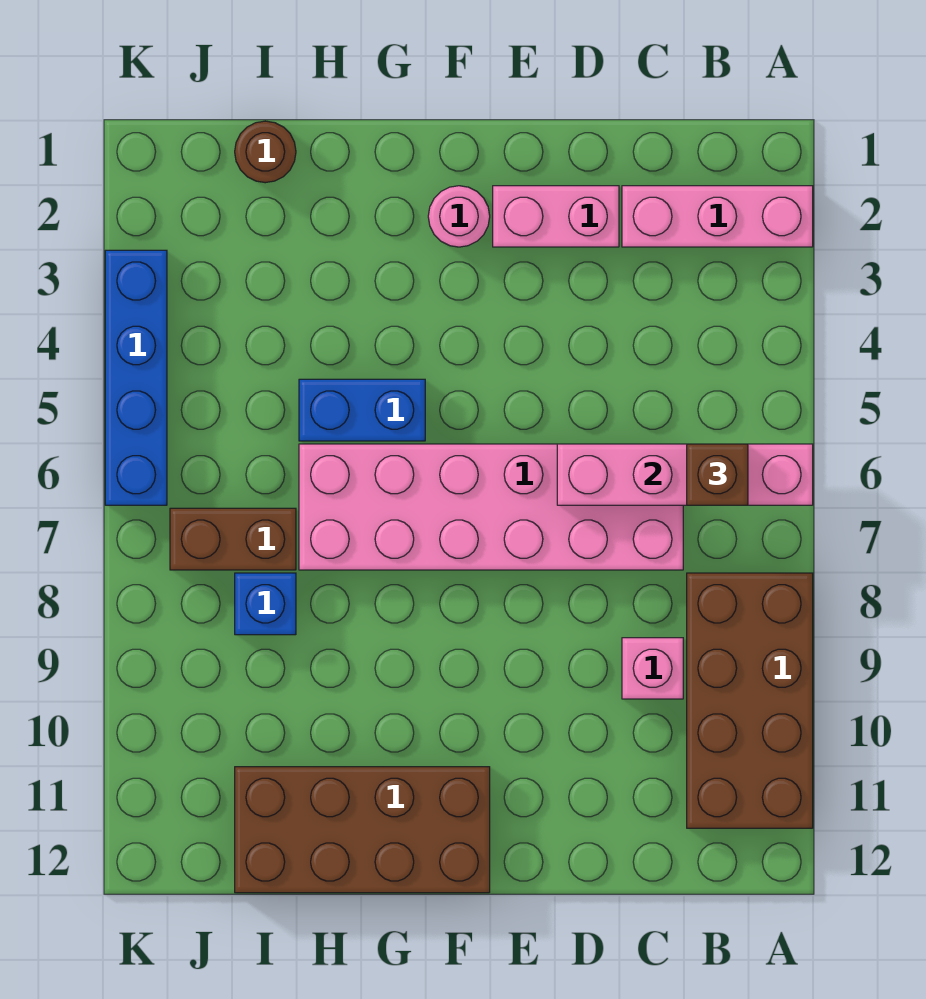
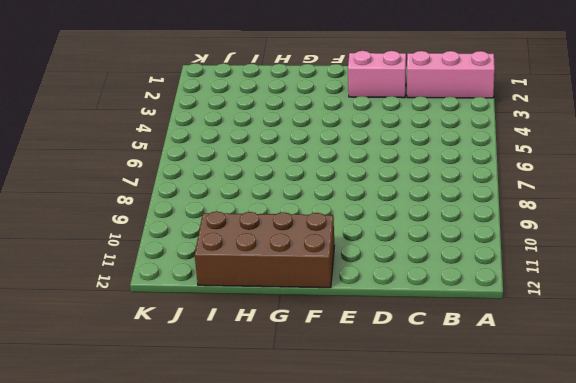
none -> brown 2x4 brick [687,573,813,828]
none -> pink 2x6 brick [299,444,683,570]
none -> pink 1x1 brick [622,638,683,699]

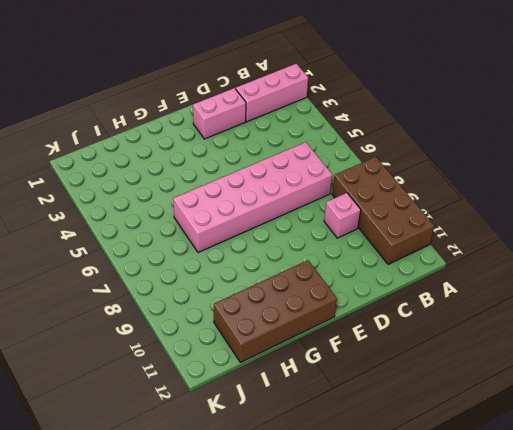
none -> pink 1x1 round brick [428,186,490,247]
none -> blue 1x2 brick [299,379,425,441]
none -> brown 1x1 round brick [235,121,296,183]

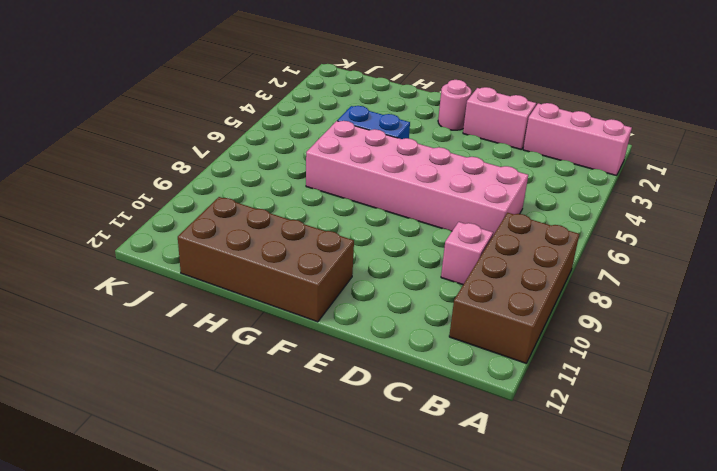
none -> brown 1x1 round brick [235,121,296,183]
none -> brown 1x2 brick [170,508,296,570]
none -> blue 1x1 brick [235,573,296,635]

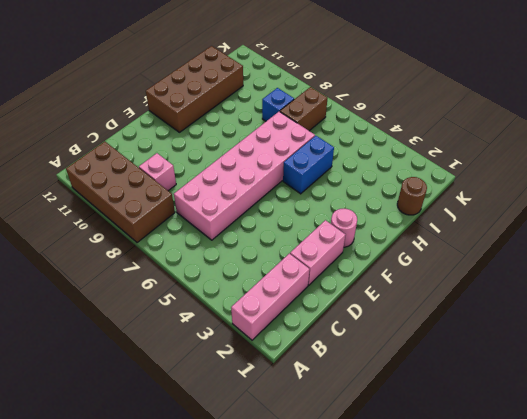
none -> blue 1x4 brick [105,250,167,505]
none -> pink 1x4 brick [557,444,813,505]
none -> brown 1x1 brick [687,444,748,505]

